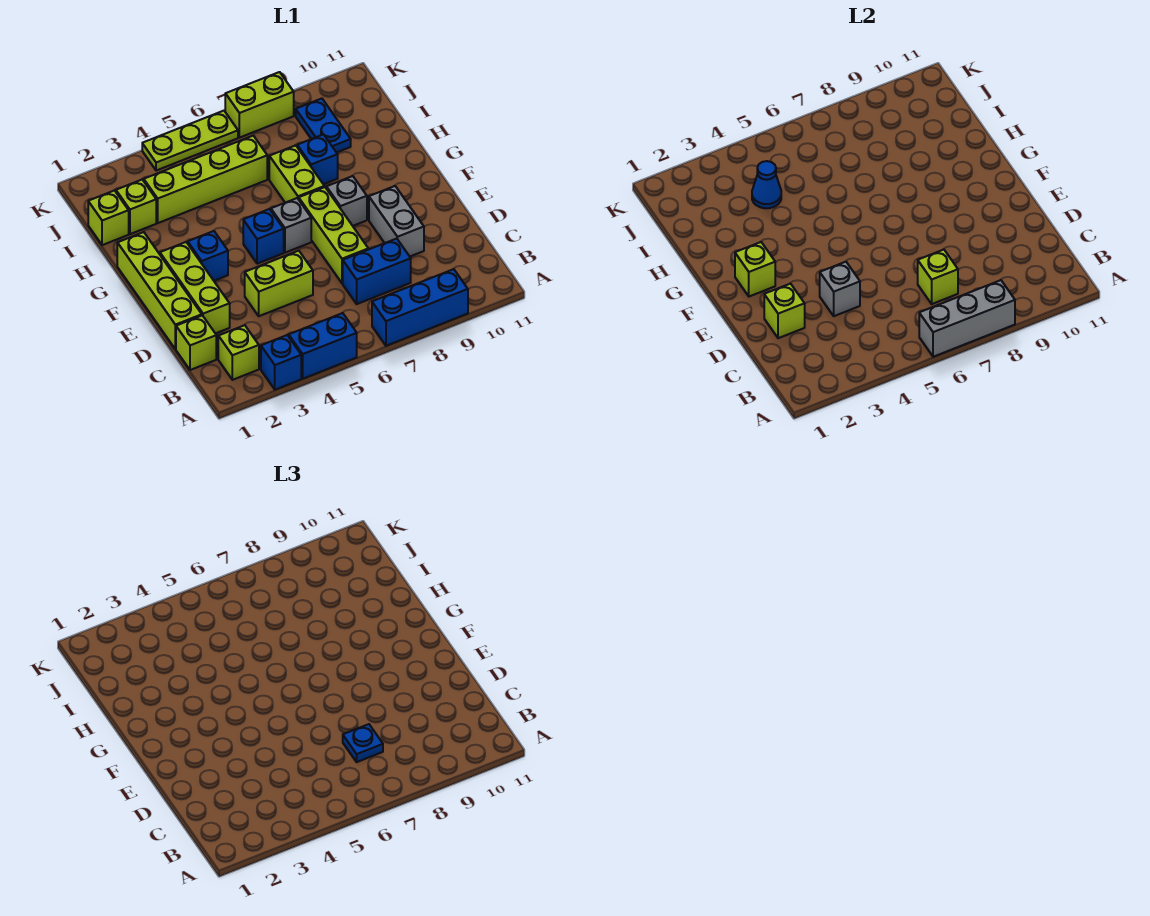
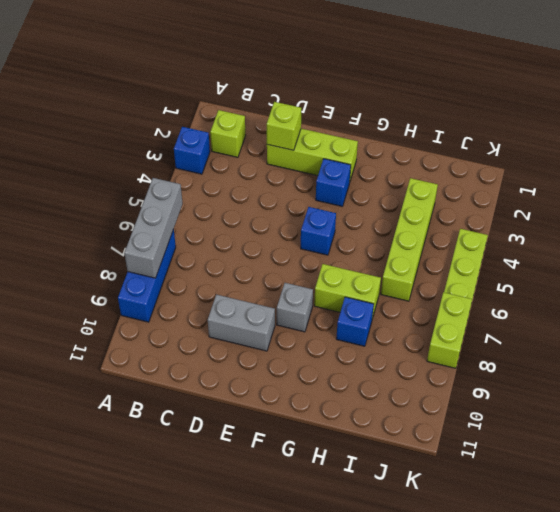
none -> blue 1x2 brick [289,313,357,379]
none -> lime 1x1 brick [176,315,216,370]
none -> blue 1x2 brick [343,239,411,304]
none -> lime 1x4 brick [117,232,202,349]

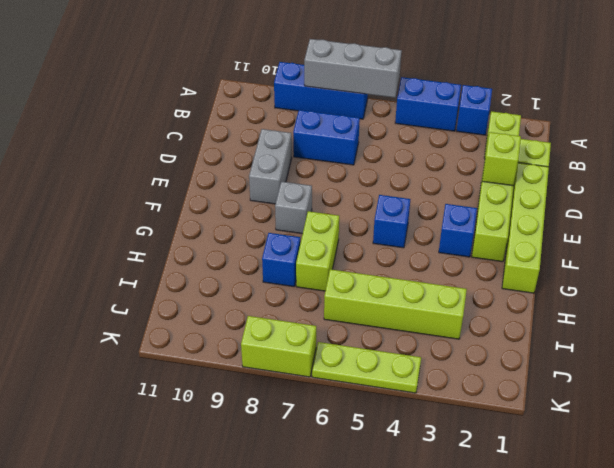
none -> lime 1x2 brick [245,251,313,316]
none -> lime 1x3 brick [299,187,368,283]
none -> grey 1x1 brick [271,198,311,253]
none -> lime 1x1 brick [88,191,129,245]

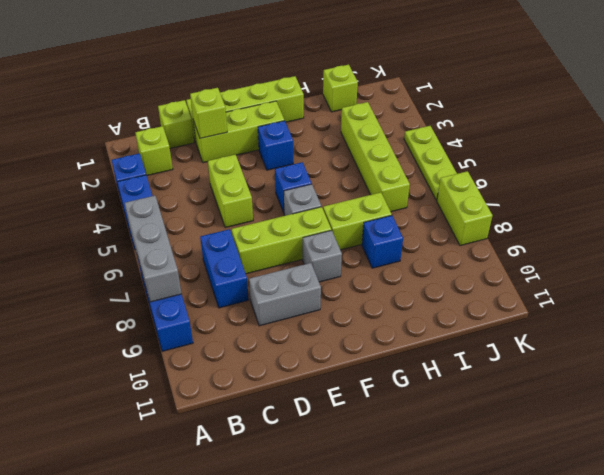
none -> lime 1x1 brick [116,180,156,234]
none -> blue 1x2 plate [296,99,351,152]
none -> lime 1x1 brick [918,250,958,304]
none -> grey 1x1 brick [820,262,860,316]

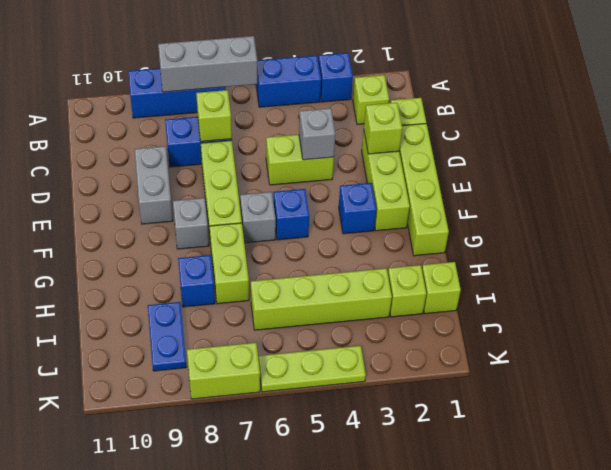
none -> lime 1x1 brick [735,242,775,297]
none -> blue 1x1 cone [752,161,781,208]
none -> blue 1x1 plate [343,724,383,762]

